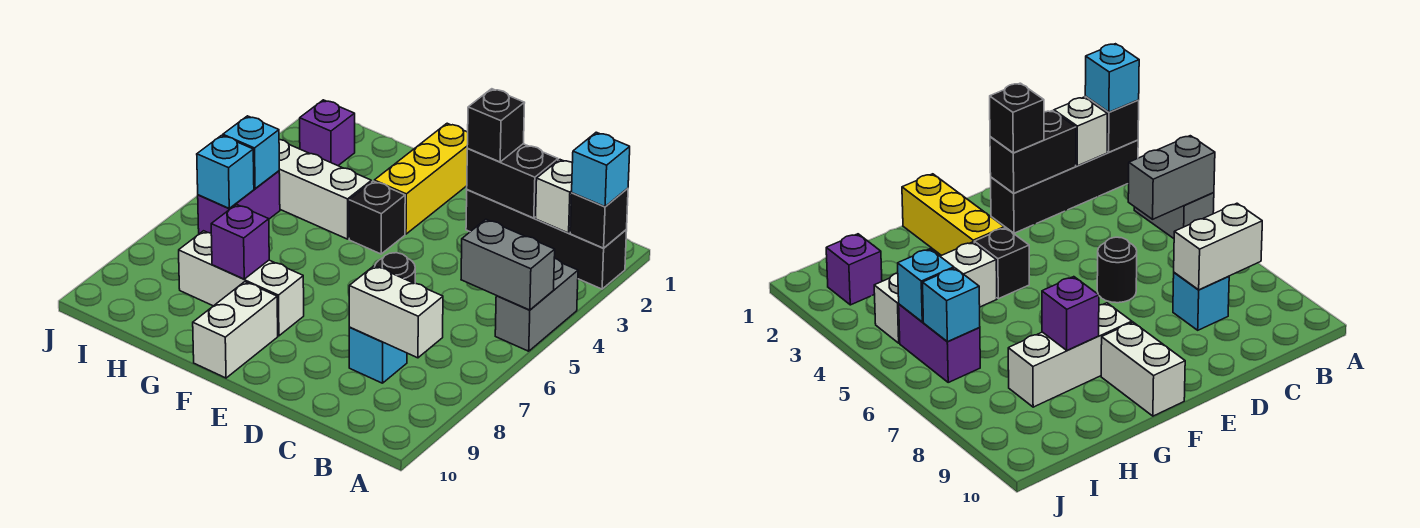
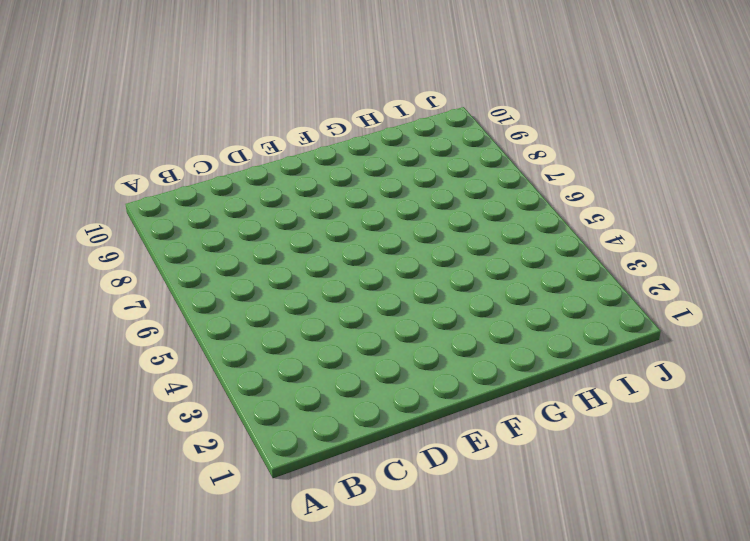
none -> black 1x4 brick [466,190,627,289]
none -> grey 1x2 brick [495,259,578,351]
none -> cyan 1x1 brick [349,327,407,383]

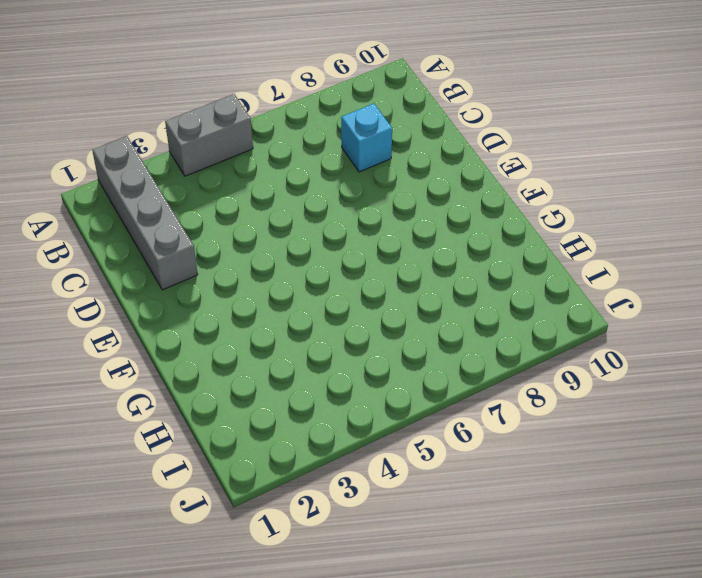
grey 1x4 brick [92,136,198,290] -> black 1x4 brick [466,190,627,289]
none -> black 1x1 round brick [375,253,415,283]
none -> yellow 1x3 brick [374,123,468,234]
none -> black 1x1 brick [349,181,405,254]

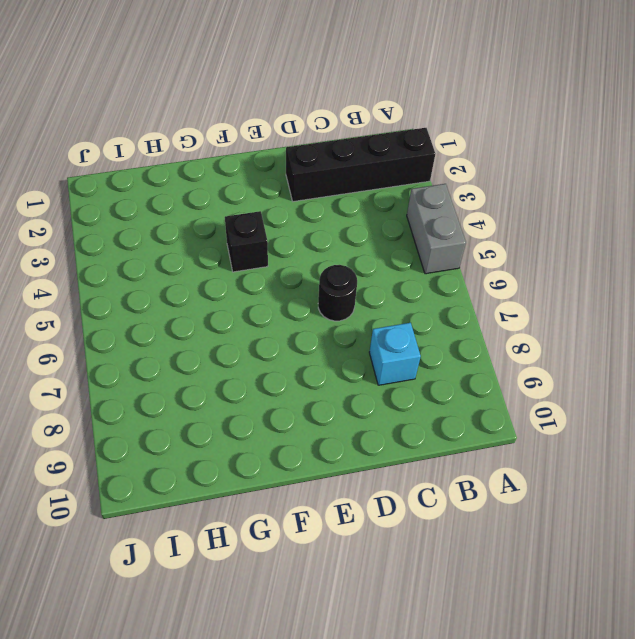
none -> yellow 1x3 brick [374,123,468,234]
none -> white 1x3 brick [179,231,304,336]
none -> white 1x2 brick [193,282,278,378]

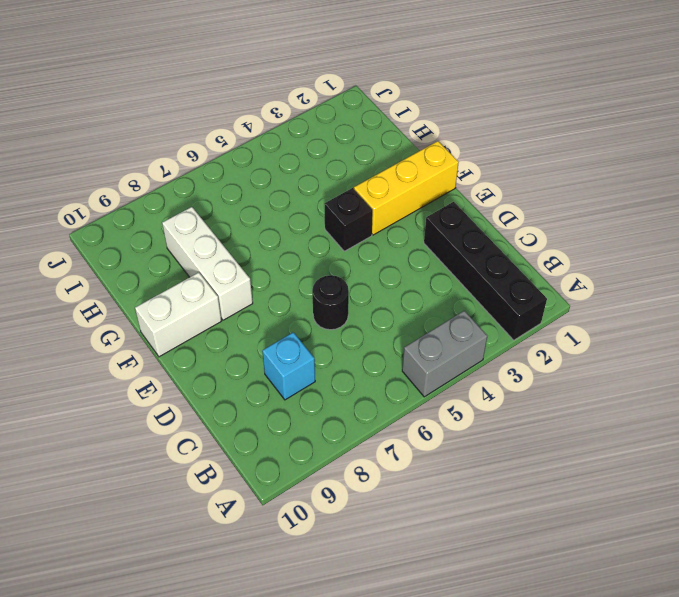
none -> white 1x3 brick [279,139,371,239]
none -> purple 1x1 brick [300,100,355,166]
none -> purple 1x2 brick [198,171,280,234]

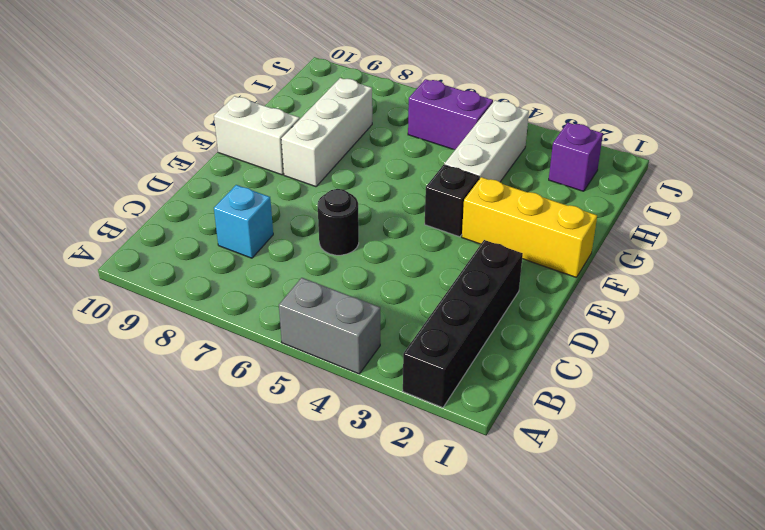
none -> black 1x1 brick [570,188,628,248]
none -> grey 1x2 brick [461,219,555,310]
none -> white 1x1 brick [536,160,572,233]

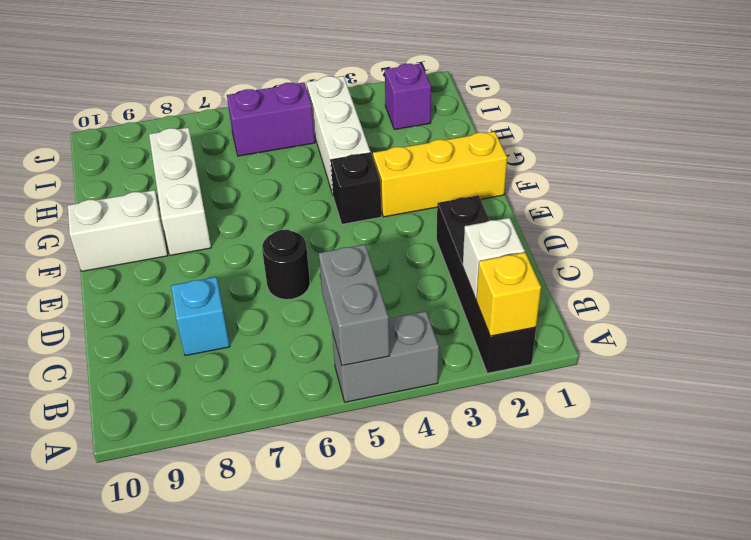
yellow 1x1 brick [476,252,541,336] -> black 1x1 brick [570,188,628,248]
none -> white 1x2 brick [349,266,443,358]
none -> black 1x2 brick [467,144,558,218]
none -> purple 1x1 brick [211,205,269,279]

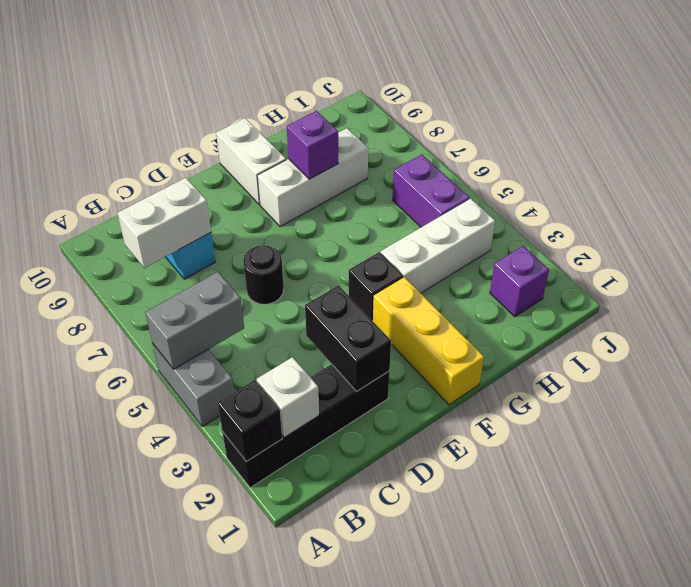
black 1x2 brick [305,285,391,391] -> black 1x2 brick turned to [467,144,558,218]
none -> cyan 1x1 brick [223,116,279,189]
none -> cyan 1x1 brick [197,135,254,208]
none -> cyan 1x1 brick [572,132,630,207]

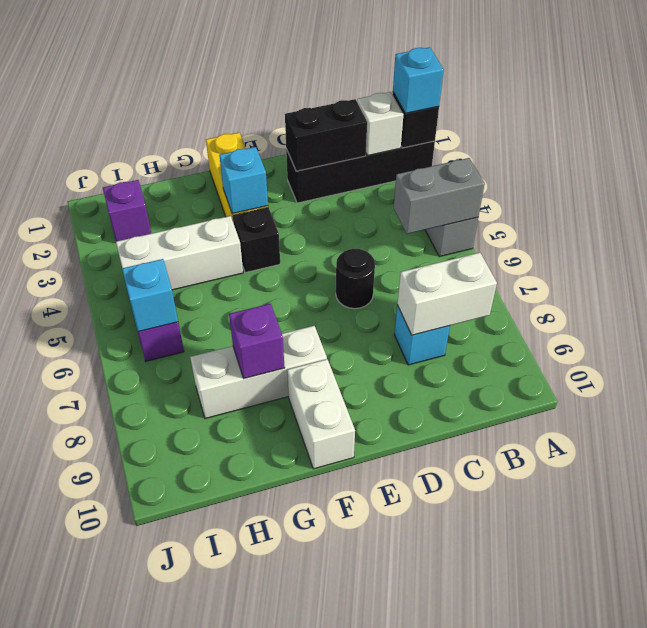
cyan 1x1 brick [219,147,268,214] -> cyan 1x1 brick moved to [223,116,279,189]
none -> black 1x1 brick [467,89,524,162]

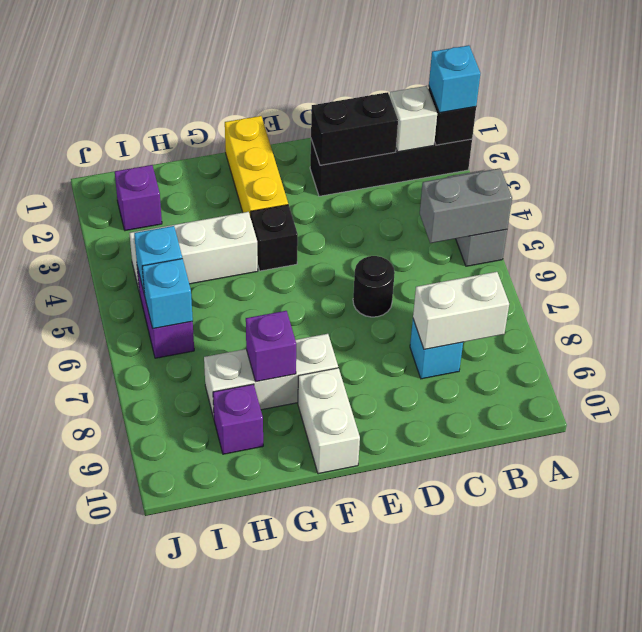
purple 1x1 brick [213,384,263,454] -> none
none -> black 1x1 brick [467,89,524,162]

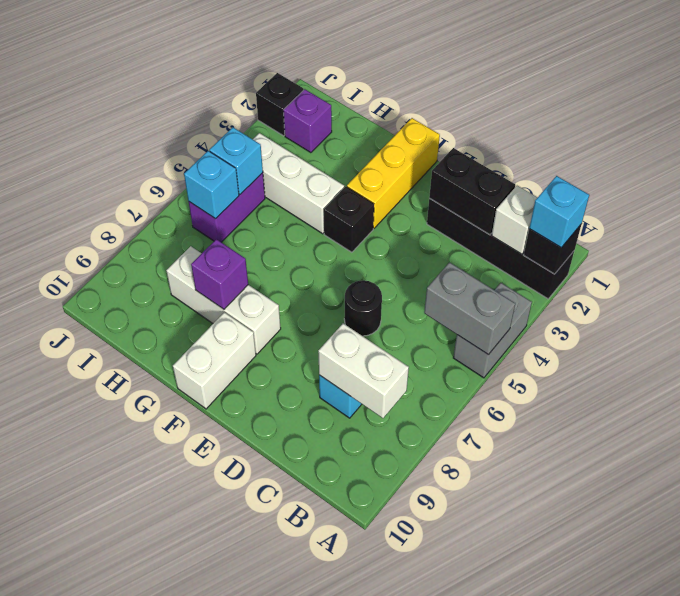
black 1x1 brick [256,73,304,136] -> black 1x1 brick moved to [467,89,524,162]

